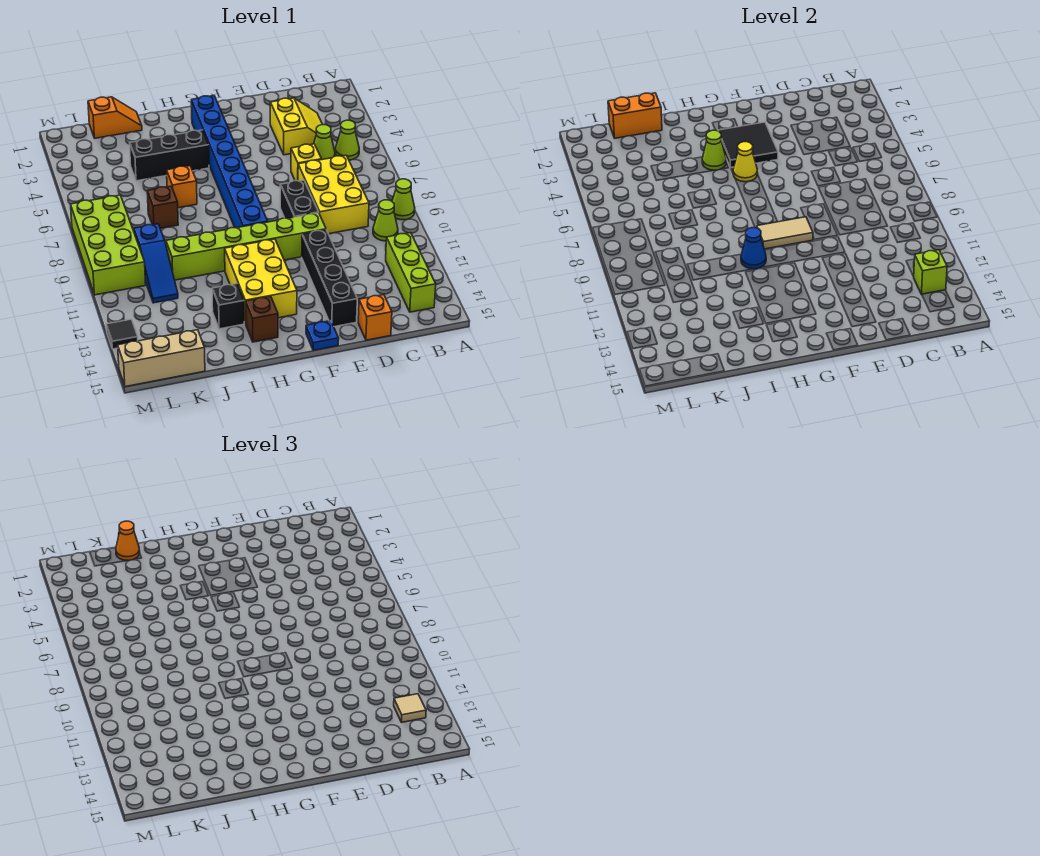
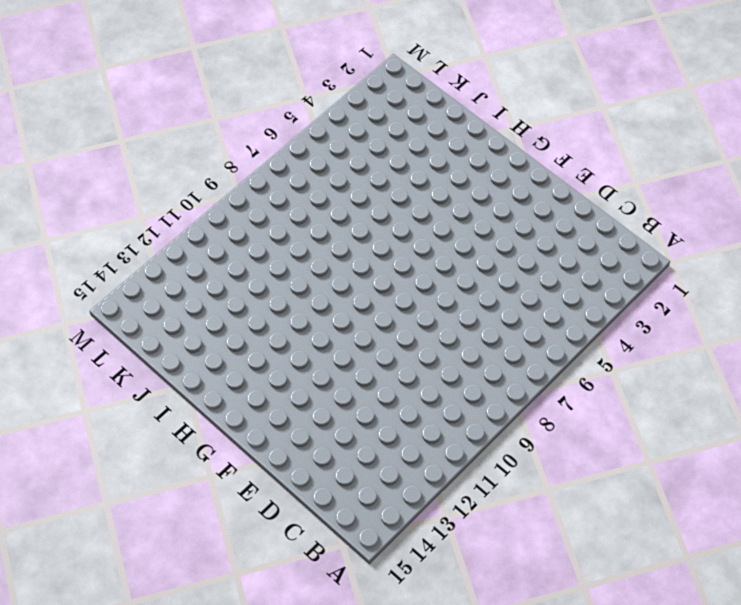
none -> lime 1x1 cone [392,179,415,220]
none -> lime 1x1 cone [335,120,359,160]
none -> lime 1x1 cone [373,200,398,241]
none -> lime 1x3 brick [386,233,436,312]

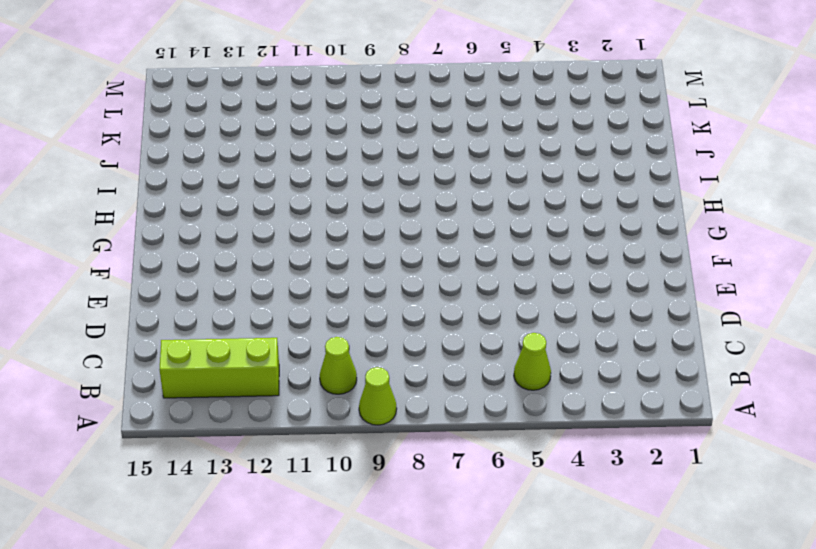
none -> yellow 2x2 slope [270,98,323,155]
none -> lime 1x1 cone [314,125,335,160]
none -> yellow 2x3 brick [298,155,369,234]
none -> yellow 1x1 brick [291,144,321,181]

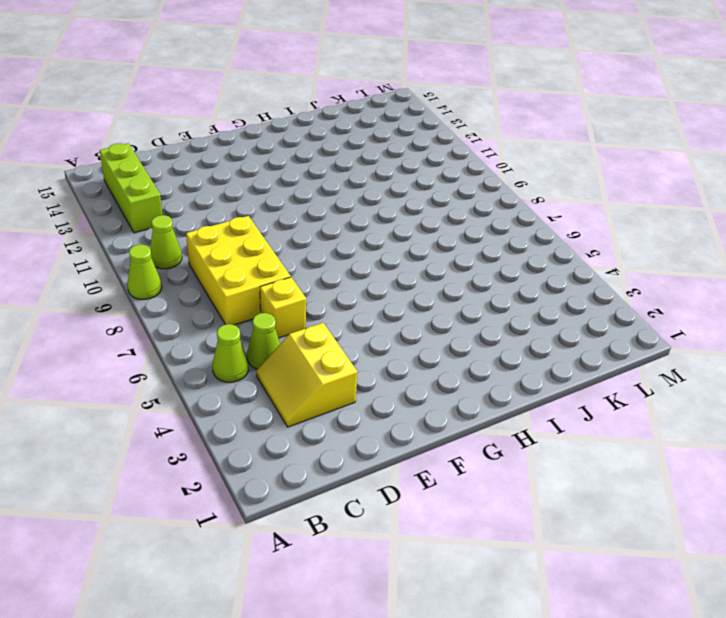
none -> orange 1x1 brick [358,295,392,340]
none -> black 1x2 brick [280,180,319,219]
none -> lime 1x6 brick [166,213,326,280]
none -> black 1x4 brick [302,230,357,327]

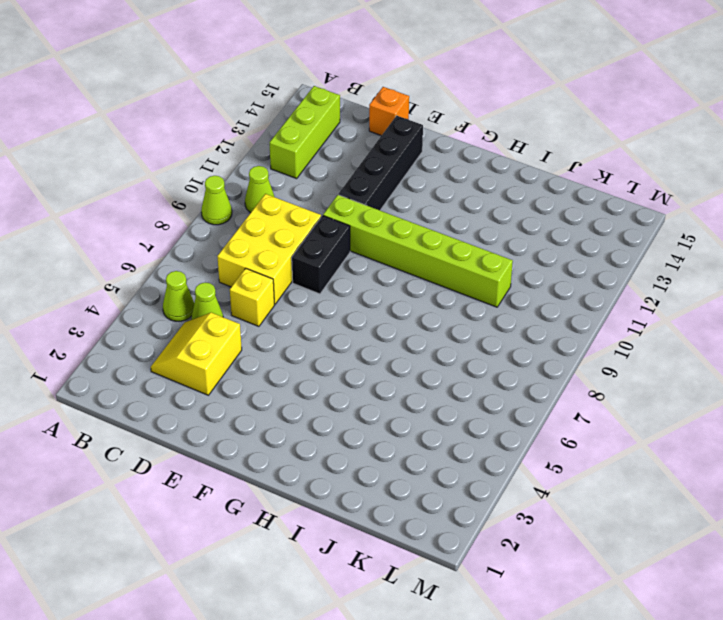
none -> blue 1x1 plate [306,321,339,350]
none -> blue 1x8 brick [191,96,268,228]
none -> yellow 2x3 brick [225,239,297,324]
none -> black 1x3 brick [130,130,209,181]

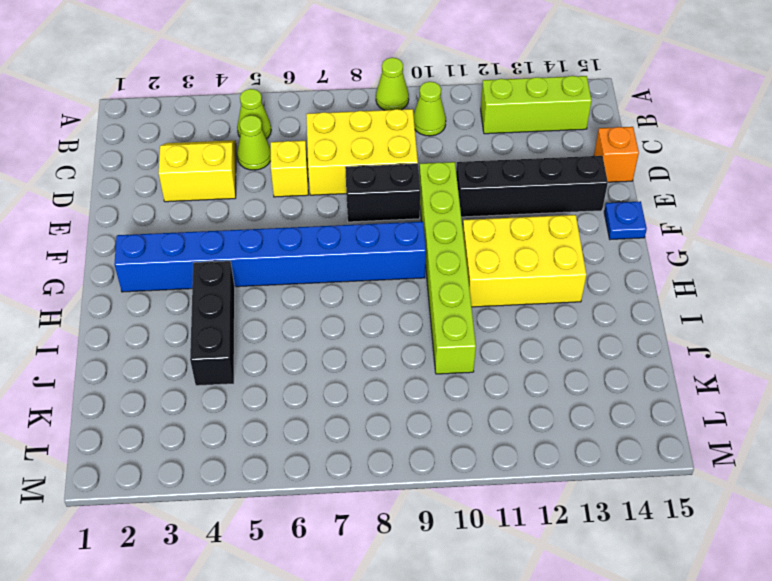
none -> brown 1x1 brick [246,296,278,342]
none -> orange 1x1 brick [167,166,197,208]
none -> black 1x1 brick [212,284,244,329]
none -> orange 1x2 slope [88,97,142,138]

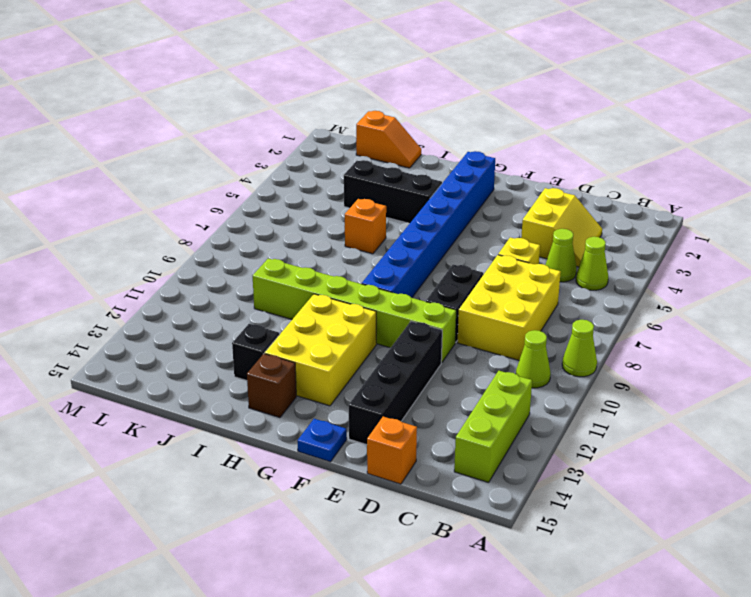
none -> brown 1x1 brick [147,186,178,228]
none -> blue 1x3 slope [134,224,178,303]
none -> tan 1x3 brick [118,330,205,387]
none -> lime 2x4 brick [71,195,146,295]

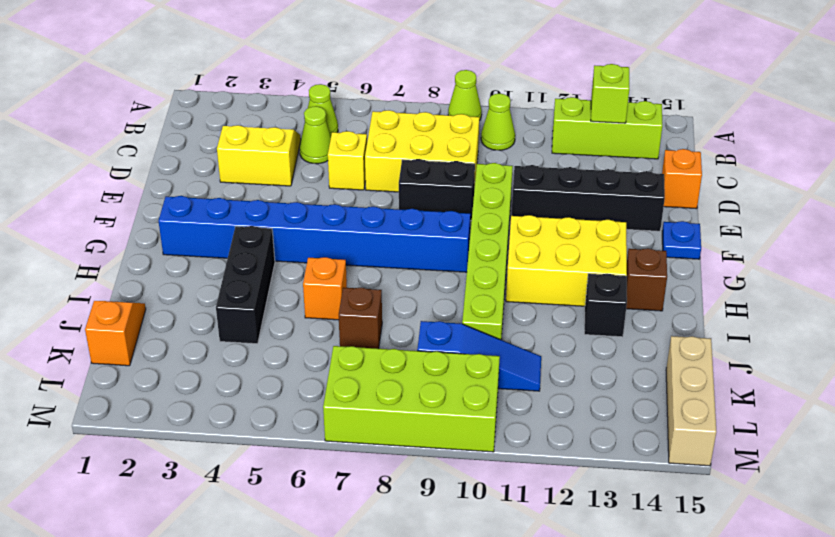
none -> black 1x1 tile [106,319,138,349]
none -> black 2x2 tile [718,122,778,168]
none -> tan 1x2 tile [757,217,813,249]
none -> yellow 1x1 cone [733,142,758,182]

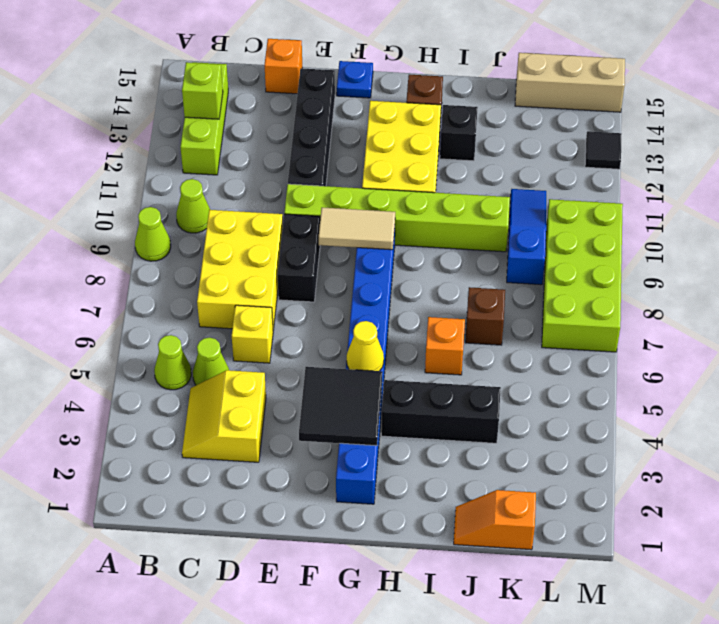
none -> lime 1x1 cone [702,130,726,170]
none -> blue 1x1 cone [741,228,766,269]
none -> orange 1x2 brick [608,93,662,138]
none -> tan 1x1 tile [394,694,426,722]

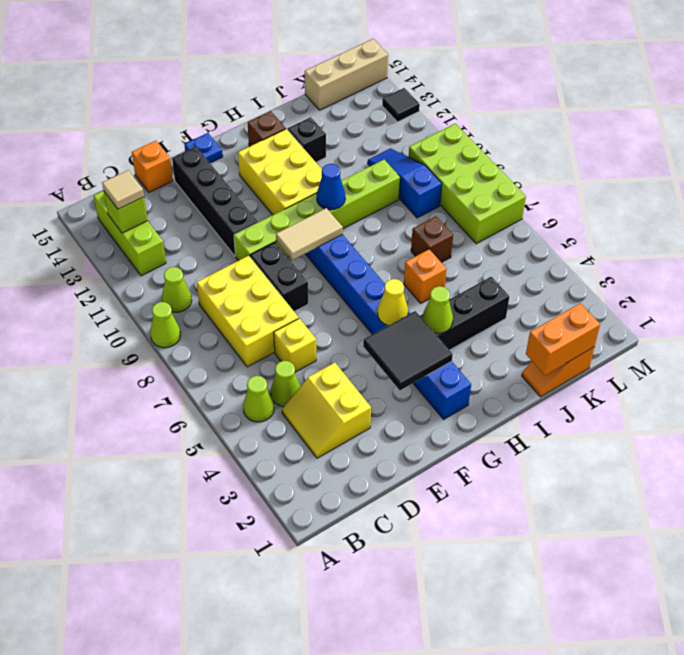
none -> orange 1x1 cone [116,521,140,561]

